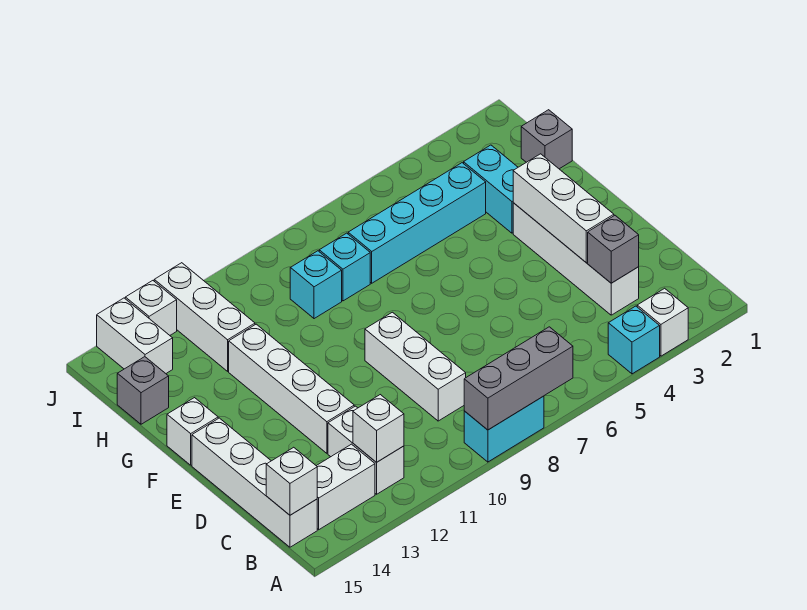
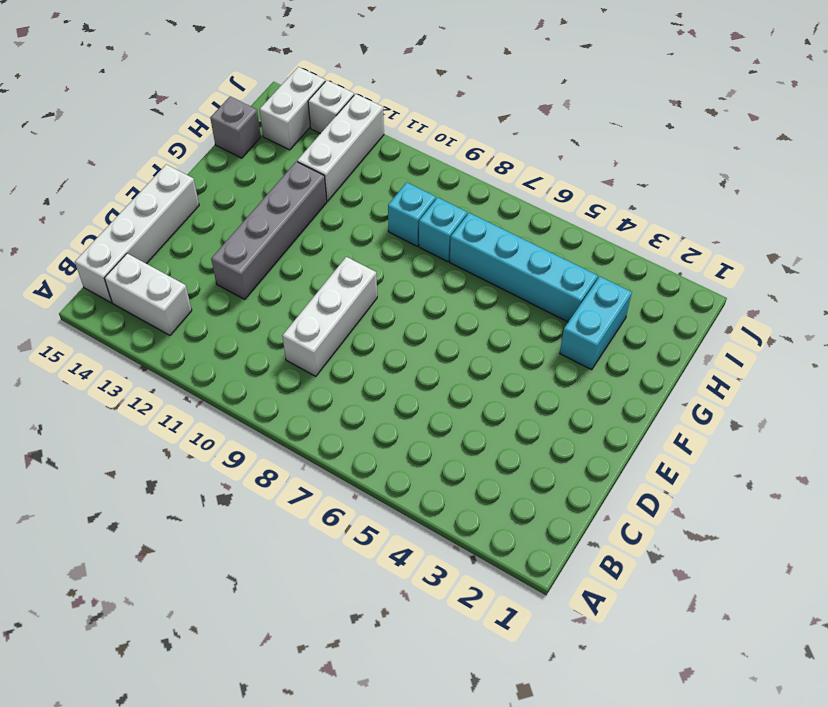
grey 1x4 brick [211,162,327,300] -> white 1x4 brick [229,324,354,453]
none -> white 1x1 brick [637,288,688,356]
none -> cyan 1x1 brick [608,306,660,374]
none -> cyan 1x2 brick [464,396,544,462]

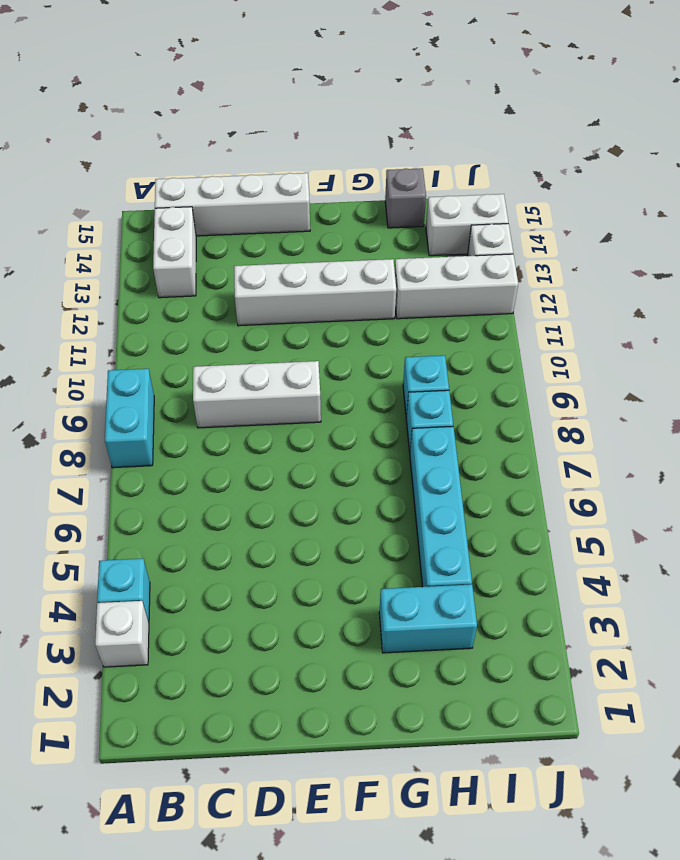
none -> white 1x2 brick [328,406,404,494]
none -> white 1x4 brick [513,203,639,315]
none -> white 1x1 brick [167,398,218,465]

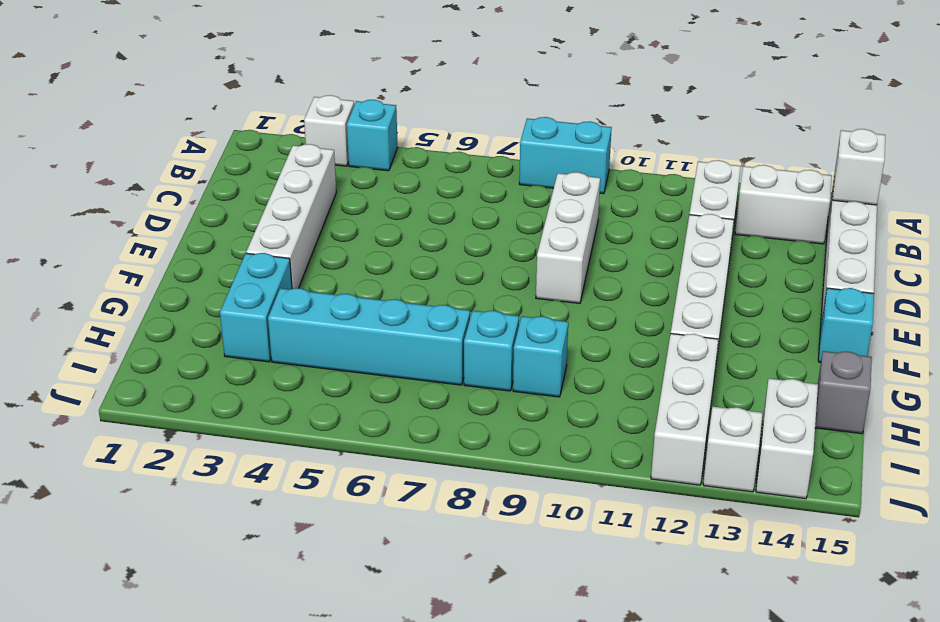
cyan 1x1 brick [818,288,874,362] -> white 1x1 brick [167,398,218,465]
none -> grey 1x1 brick [521,110,572,169]
none -> grey 1x3 brick [464,327,573,430]
none -> white 1x1 brick [353,395,404,462]

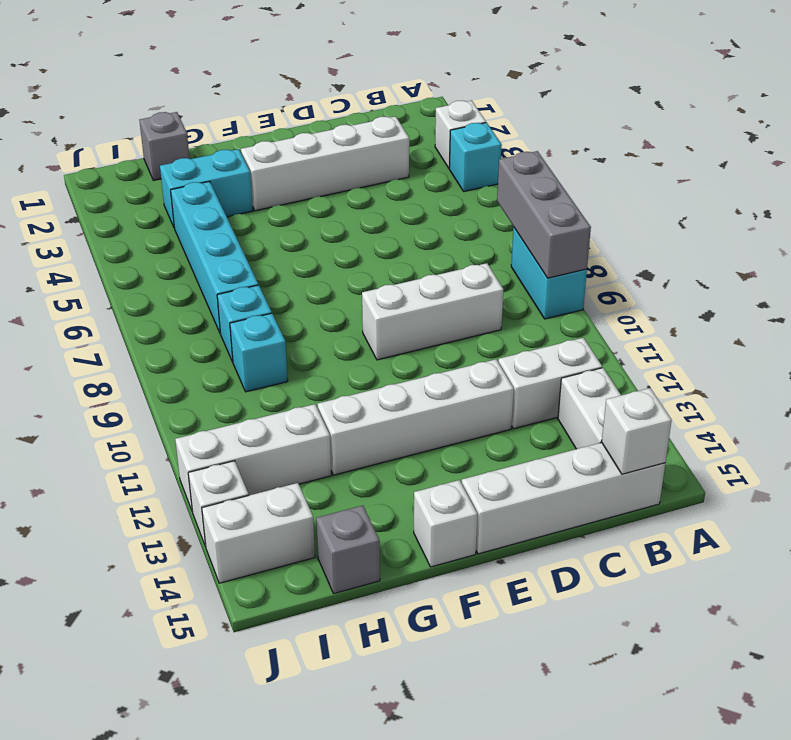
none -> white 1x1 brick [353,395,404,462]
none -> grey 1x1 brick [588,216,639,283]
none -> white 1x3 brick [513,154,614,263]

